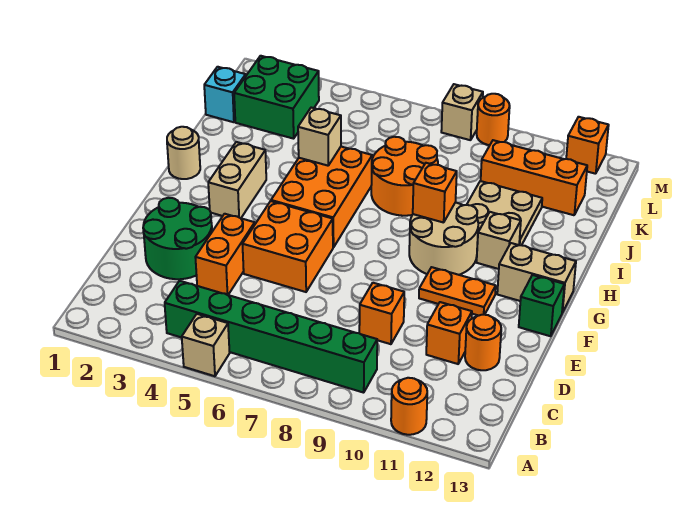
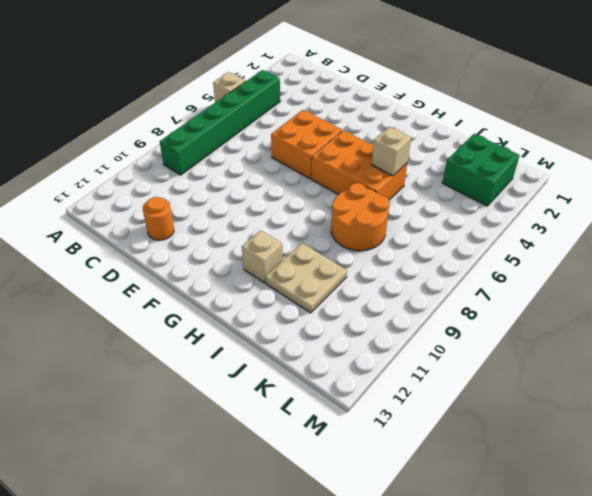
none -> orange 1x1 round brick [391,378,427,435]
none -> green 2x2 round brick [143,198,212,279]
none -> orange 1x2 brick [195,214,255,295]

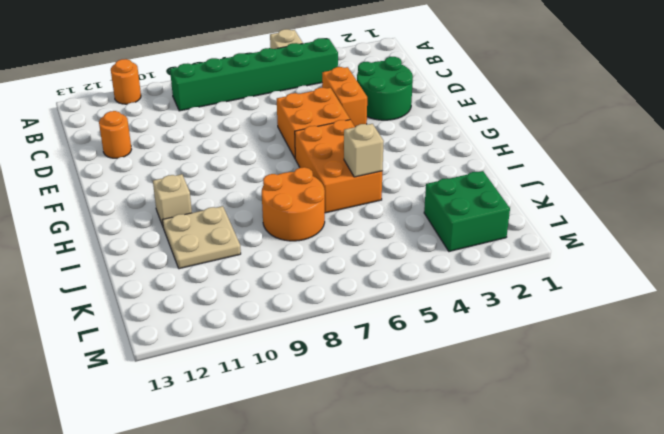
none -> orange 1x1 brick [359,283,404,344]
none -> orange 1x1 brick [426,302,472,364]
none -> orange 1x2 plate [419,267,496,316]

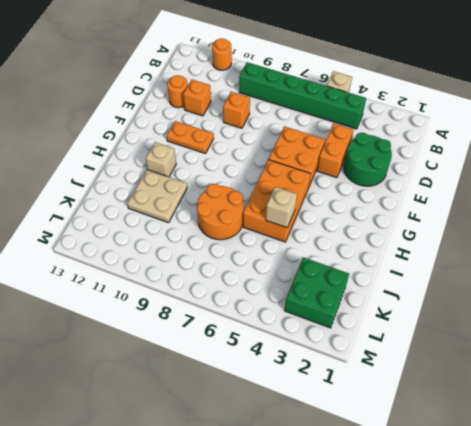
none -> green 1x1 brick [519,275,564,336]
none -> tan 1x2 brick [208,142,266,218]
none -> tan 2x2 round brick [409,202,478,275]

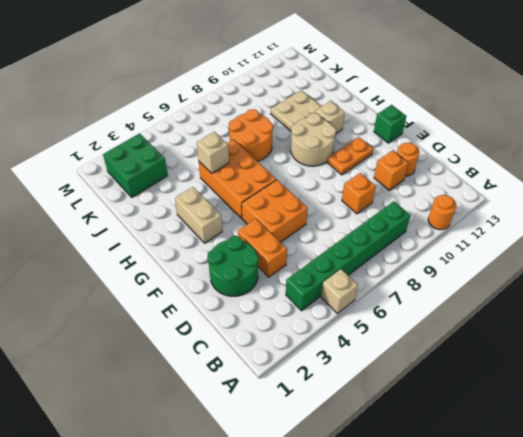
none -> tan 1x2 brick [497,243,576,313]
none -> tan 1x1 round brick [167,127,200,179]
none -> cyan 1x1 brick [204,67,246,122]

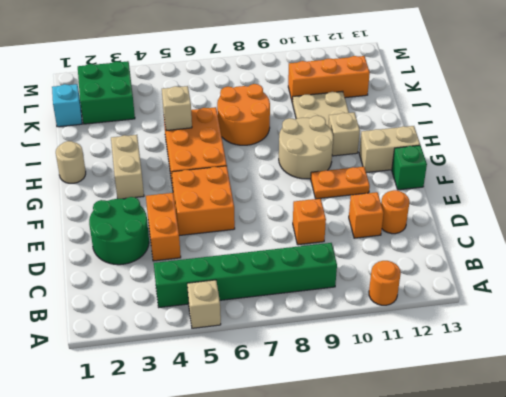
none -> tan 1x1 brick [441,84,483,140]
none -> orange 1x1 round brick [477,94,510,145]
none -> orange 1x1 brick [566,117,609,174]

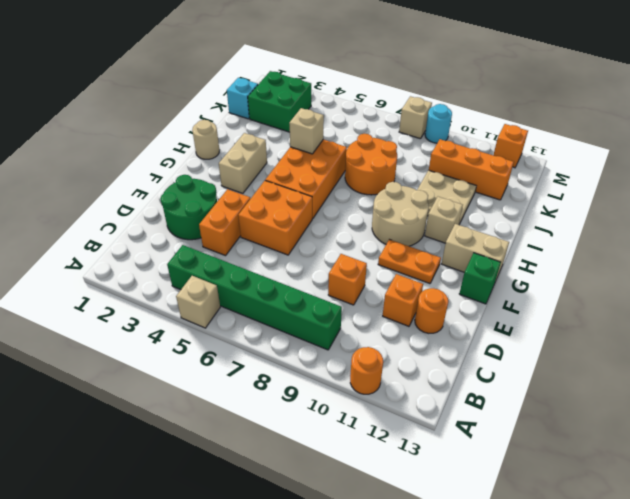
cyan 1x1 round brick [425,104,452,143] -> orange 1x1 round brick [477,94,510,145]
none -> orange 1x1 brick [413,163,457,223]

